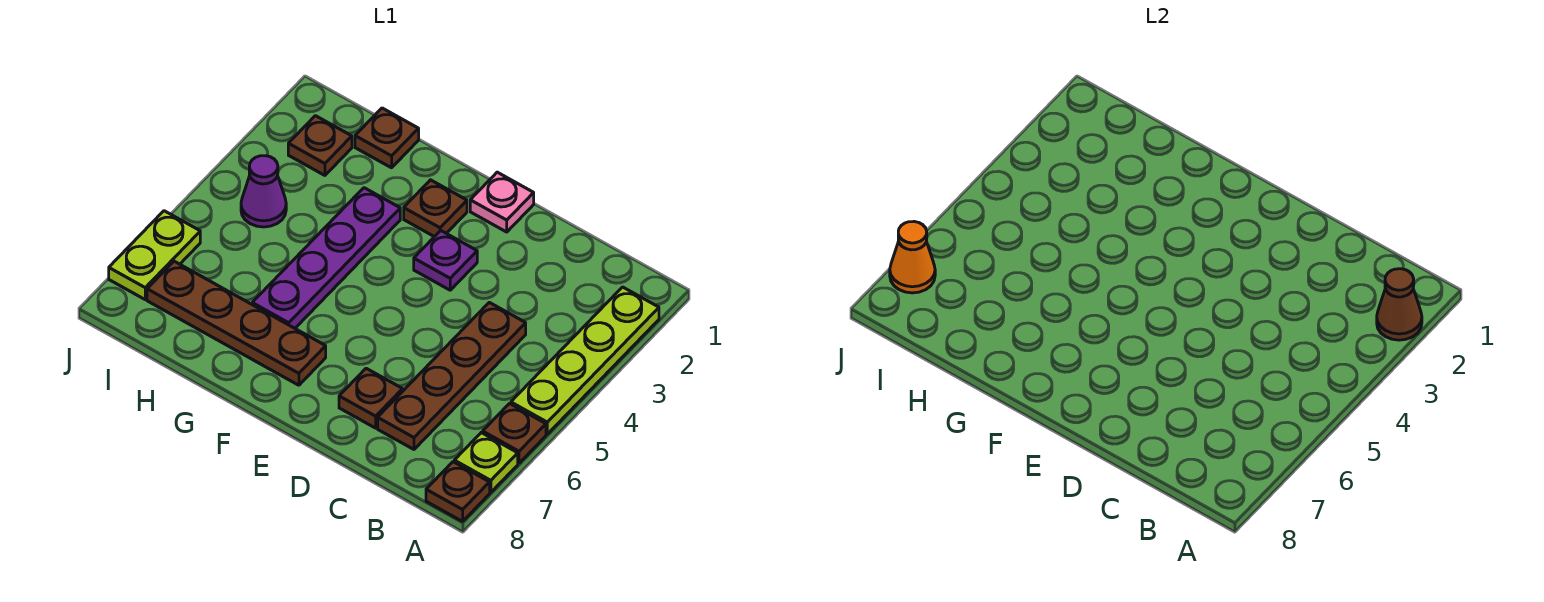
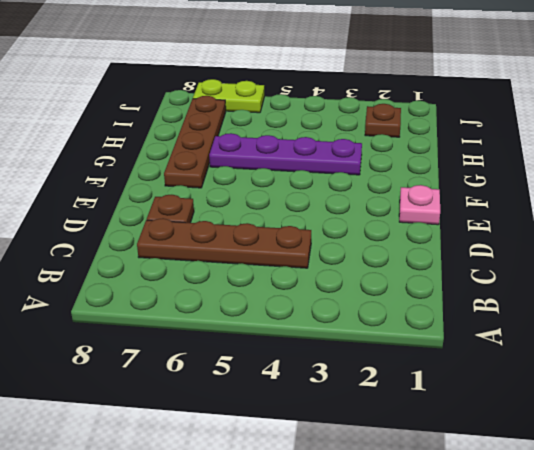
none -> lime 1x4 plate [511,287,659,434]
none -> brown 1x1 plate [483,404,546,463]
none -> lime 1x1 plate [454,433,518,492]

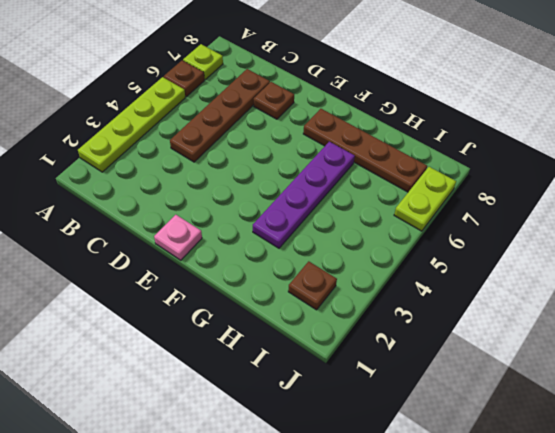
none -> brown 1x1 plate [426,462,490,521]
none -> purple 1x1 plate [414,230,477,290]
none -> brown 1x1 plate [404,180,467,237]

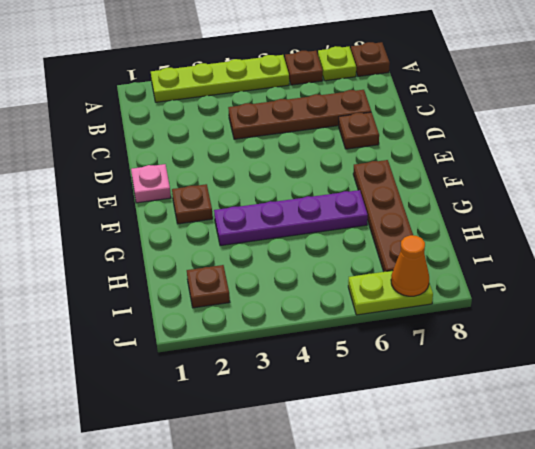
none -> purple 1x1 plate [414,230,477,290]
none -> brown 1x1 plate [355,108,419,168]
none -> purple 1x1 cone [241,156,286,227]

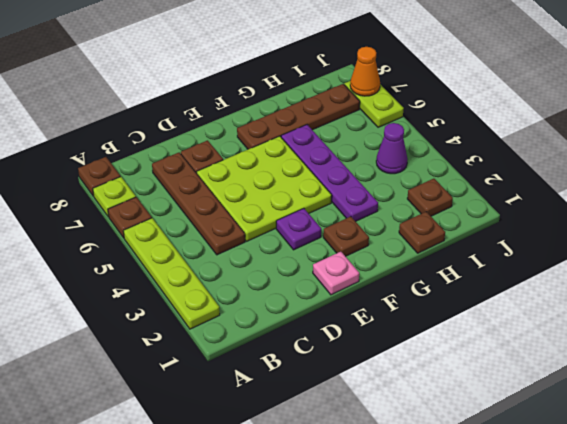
lime 3x3 plate [197,136,332,241] -> none
none -> brown 1x1 cone [1377,269,1422,340]

